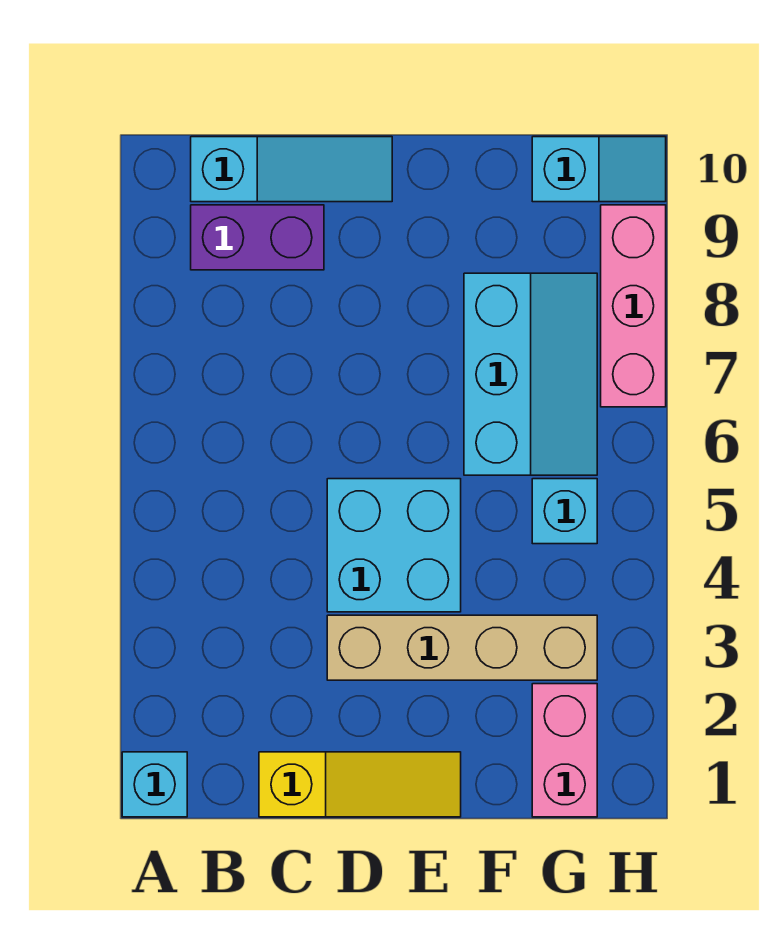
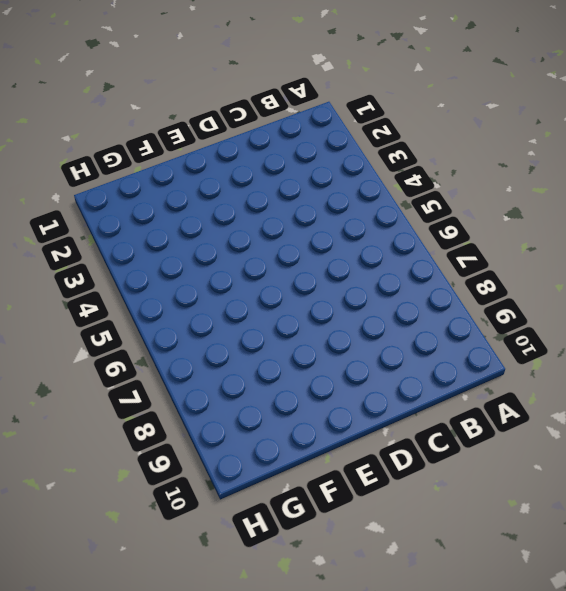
none -> cyan 1x1 brick [122,752,187,817]
none -> purple 1x2 brick [191,205,324,270]

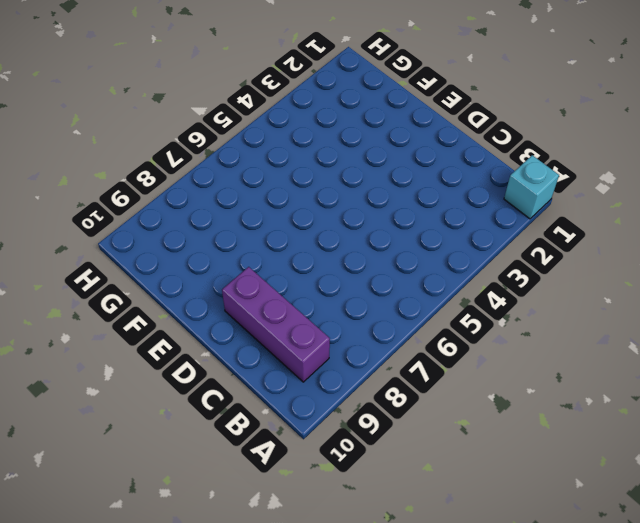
purple 1x3 brick [222,267,330,382] -> purple 1x2 brick [191,205,324,270]
none -> cyan 1x3 slope [191,137,392,202]
none -> yellow 1x3 slope [259,752,461,817]

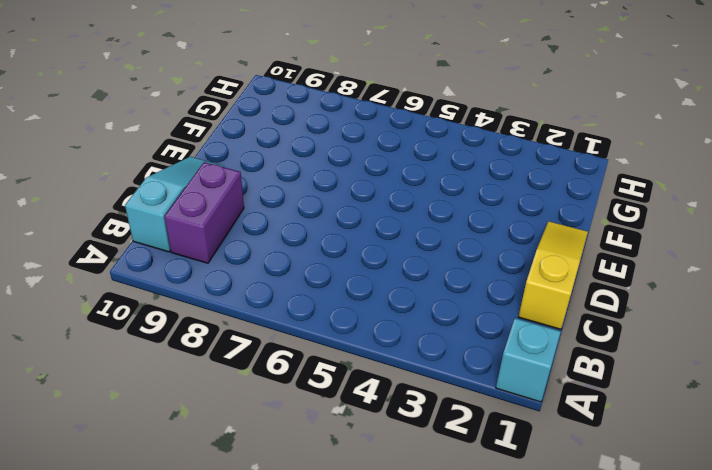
none -> tan 1x4 brick [327,615,597,680]
none -> cyan 2x2 brick [327,479,461,612]

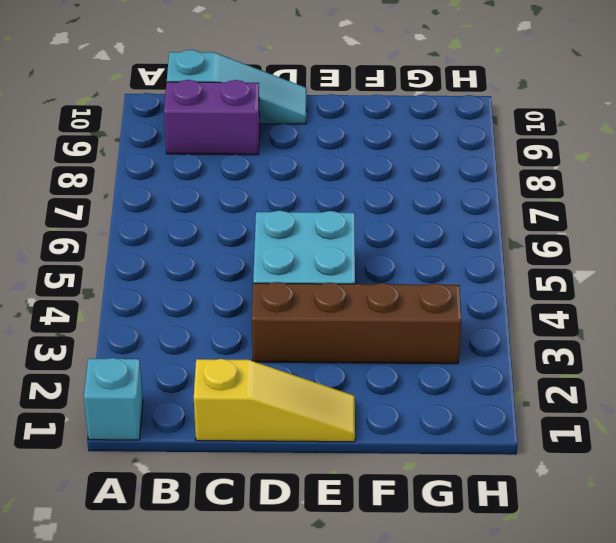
brown 1x4 brick [252,282,461,364] -> tan 1x4 brick [327,615,597,680]
none -> cyan 2x3 slope [464,273,597,475]
none -> pink 1x2 brick [532,684,597,817]

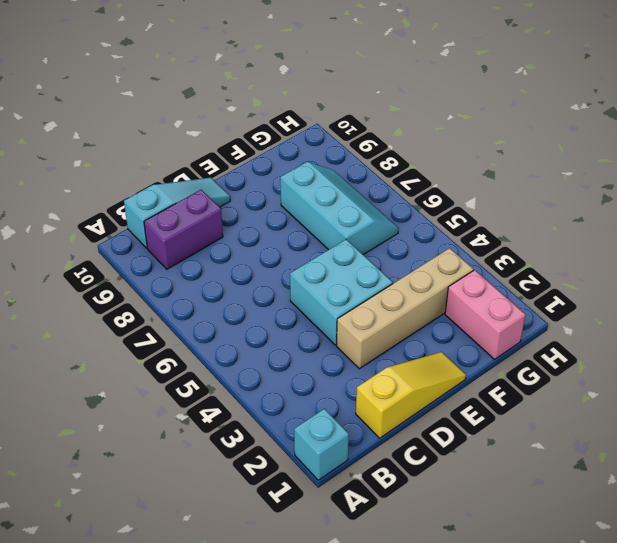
none -> cyan 1x1 brick [532,479,597,544]
none -> cyan 1x2 slope [532,137,666,202]

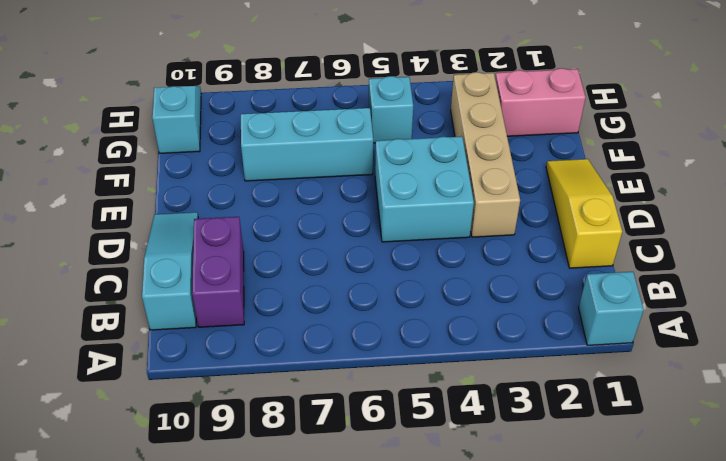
none -> pink 1x3 brick [601,205,666,407]

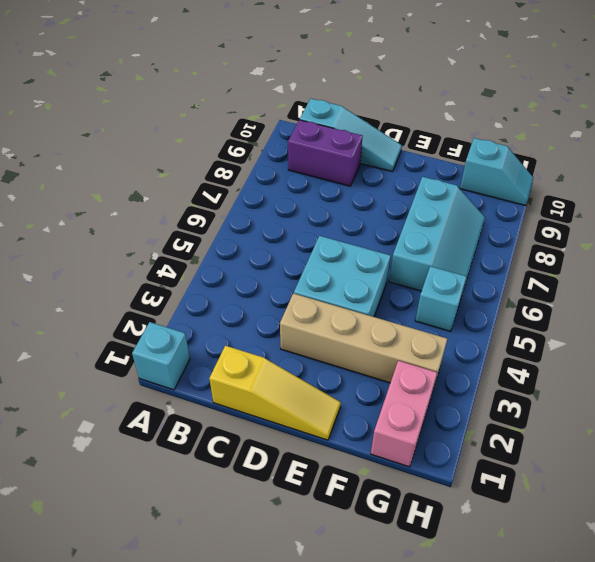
none -> pink 1x3 brick [601,205,666,407]

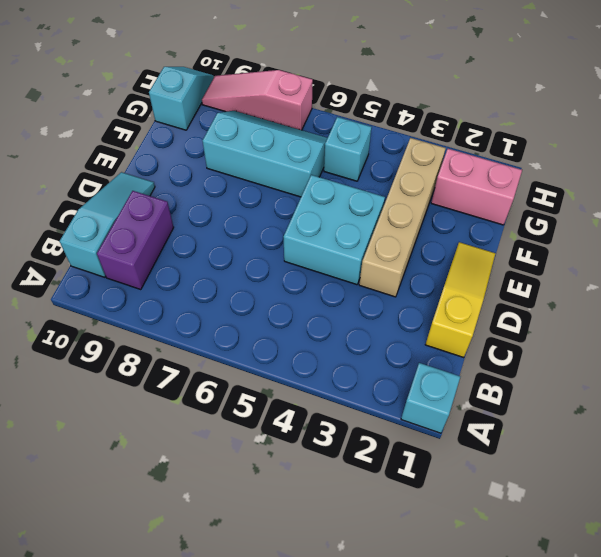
pink 1x3 slope [202,70,313,130] -> pink 1x3 brick [601,205,666,407]

